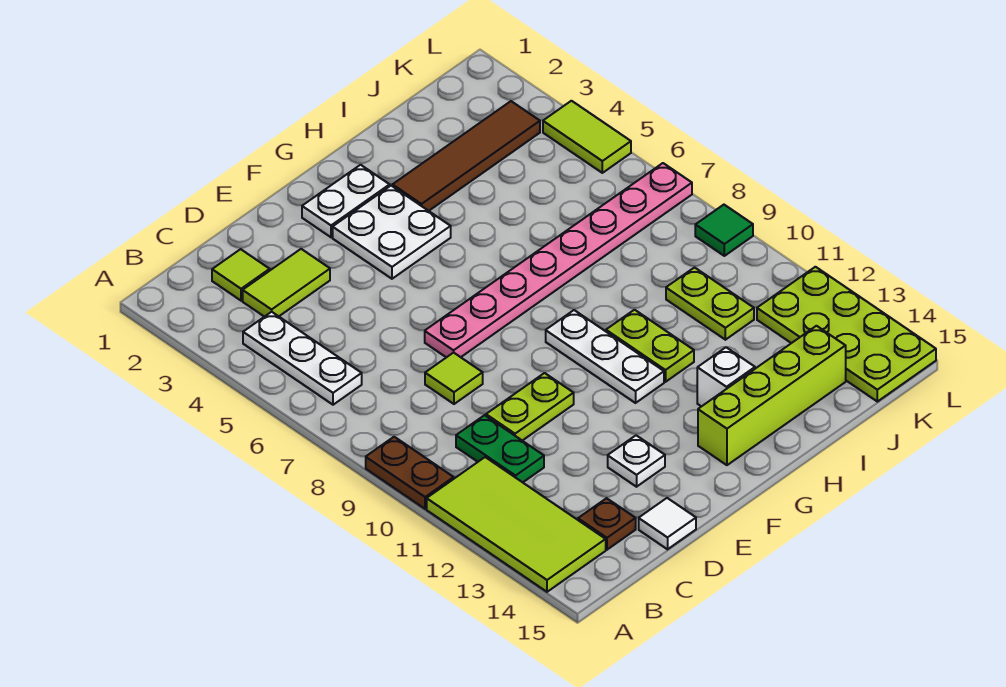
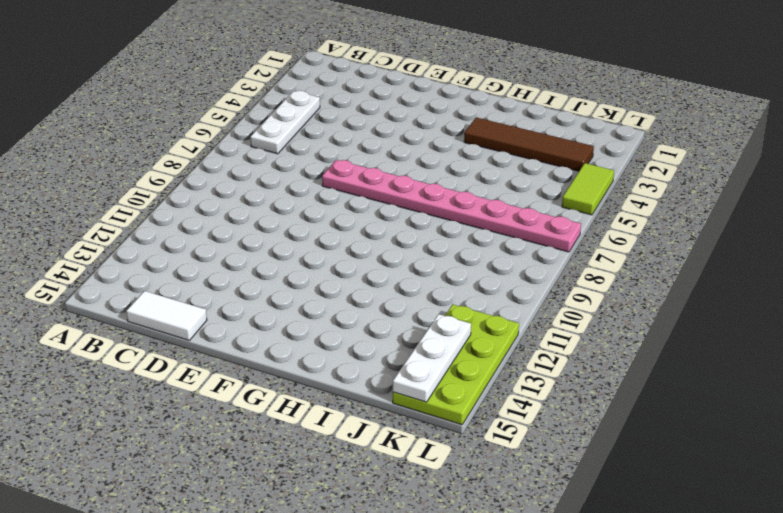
white 1x2 tile [126,291,207,340] -> white 1x1 tile [639,498,696,549]
white 1x3 plate [393,314,471,402] -> white 1x3 plate moved to [546,310,664,403]
none -> brown 1x2 plate [366,437,454,509]
none -> lime 2x4 tile [427,457,606,592]
none -> lime 1x1 tile [212,249,270,301]

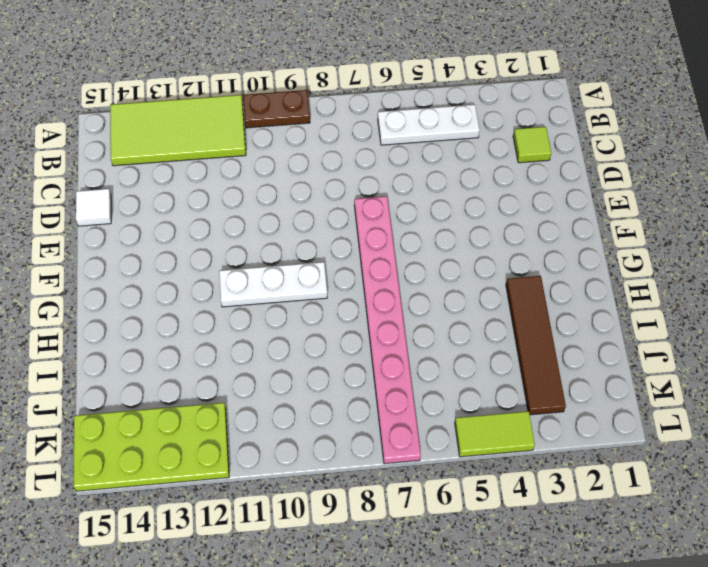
none -> lime 1x2 tile [243,249,330,317]
none -> green 1x2 plate [456,415,544,482]
none -> brown 1x1 plate [578,498,636,550]

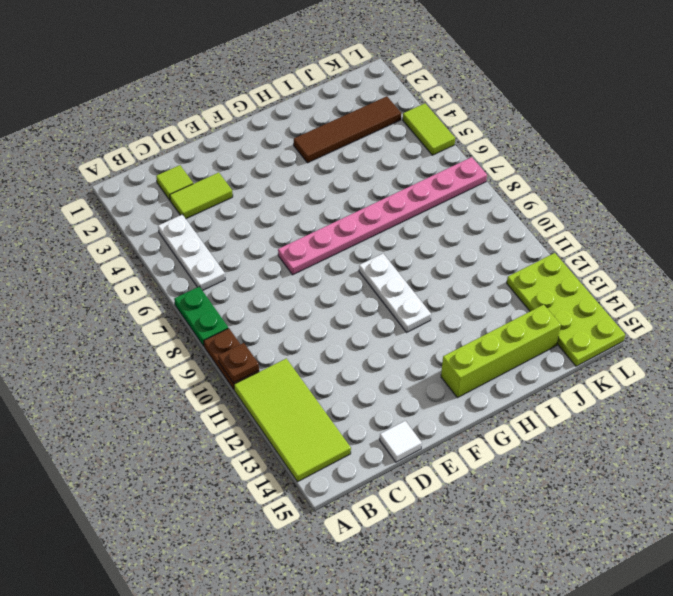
green 1x2 plate [174,287,228,346] -> green 1x2 plate moved to [456,415,544,482]
brown 1x1 plate [218,343,259,383] -> brown 1x1 plate moved to [578,498,636,550]
none -> lime 1x1 tile [425,353,483,404]
none -> lime 1x2 plate [486,373,574,441]
none -> white 1x1 plate [608,435,665,487]

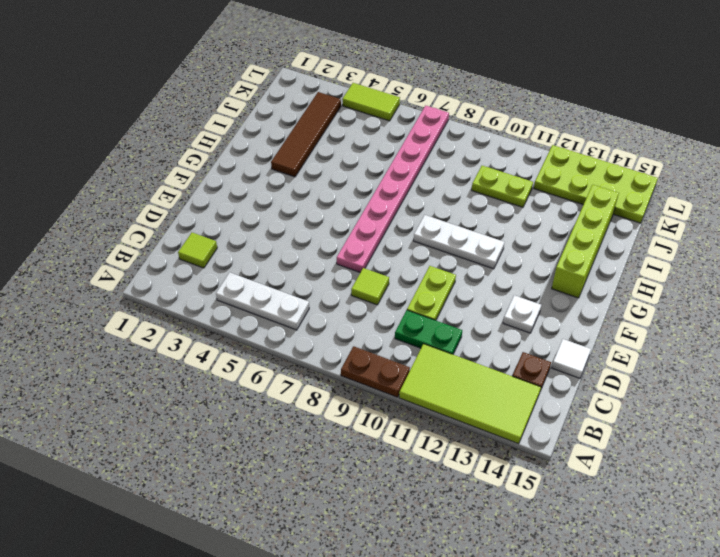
none -> lime 1x2 tile [243,249,330,317]
none -> white 1x2 plate [302,165,390,237]
none -> white 2x2 plate [333,186,451,279]

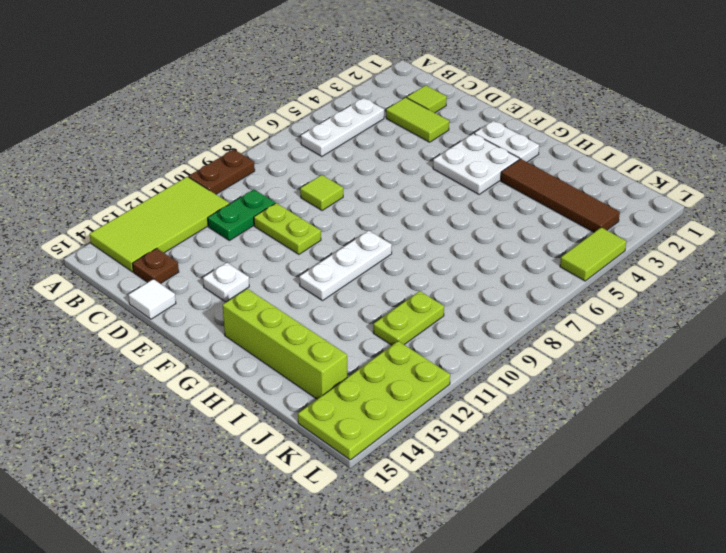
none -> pink 1x8 plate [425,163,692,357]
none -> lime 1x2 plate [606,310,694,382]
none -> white 1x1 brick [697,347,755,407]

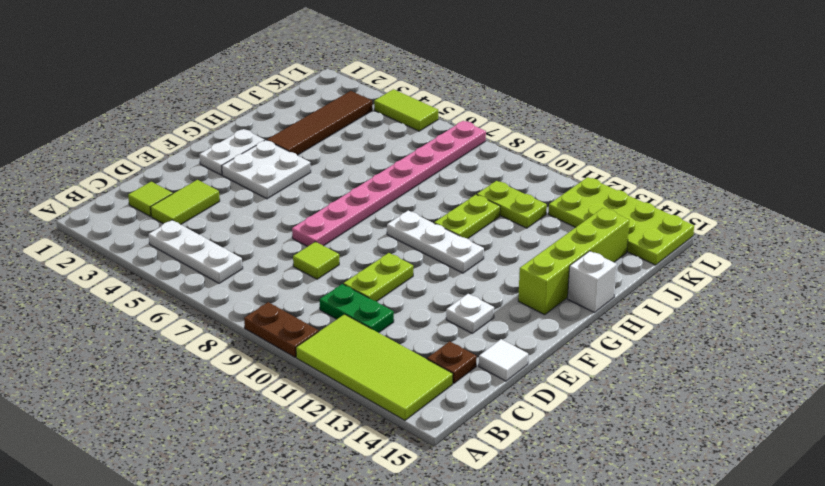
lime 1x2 plate [434,195,500,239] -> lime 1x2 plate turned to [606,310,694,382]
white 1x1 brick [568,251,617,312] -> white 1x1 brick moved to [697,347,755,407]
none -> green 1x1 tile [695,205,753,256]

